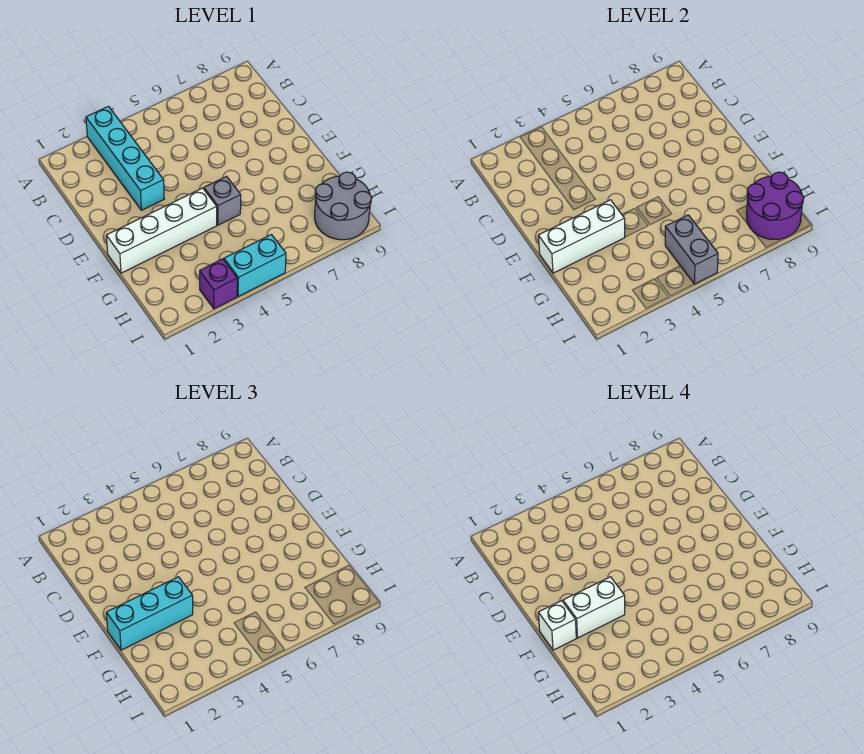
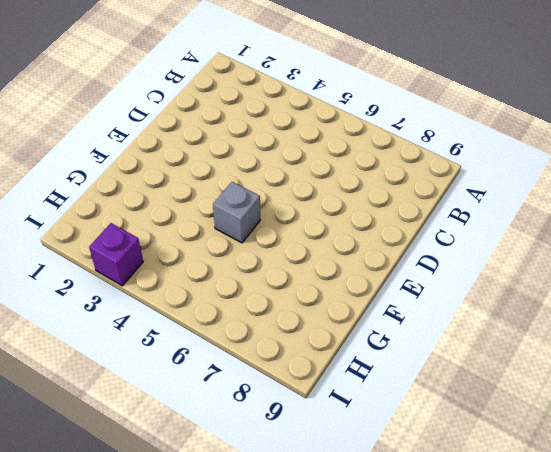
none -> cyan 1x4 brick [86,106,164,210]
none -> white 1x4 brick [106,188,217,273]
none -> grey 2x2 round brick [315,172,371,240]

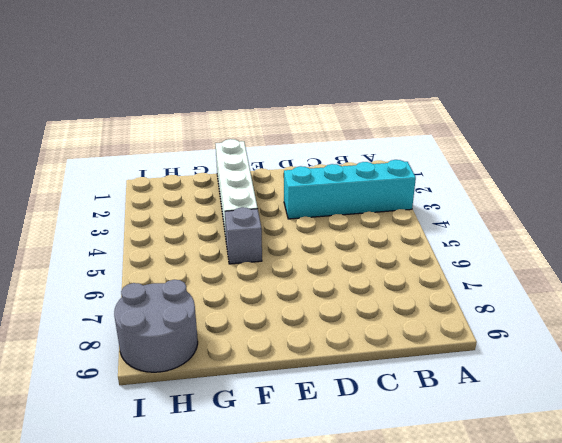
none -> purple 1x1 brick [200,259,237,309]
none -> cyan 1x2 brick [224,235,286,296]
none -> white 1x3 brick [538,200,625,273]

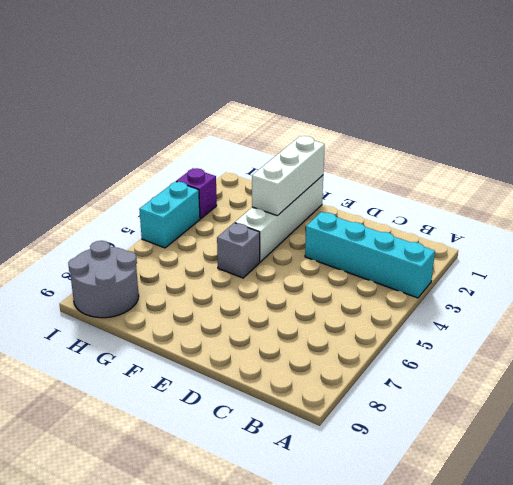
none -> grey 1x2 brick [665,215,718,284]
none -> purple 2x2 round brick [747,172,803,239]
none -> cyan 1x3 brick [106,577,193,650]

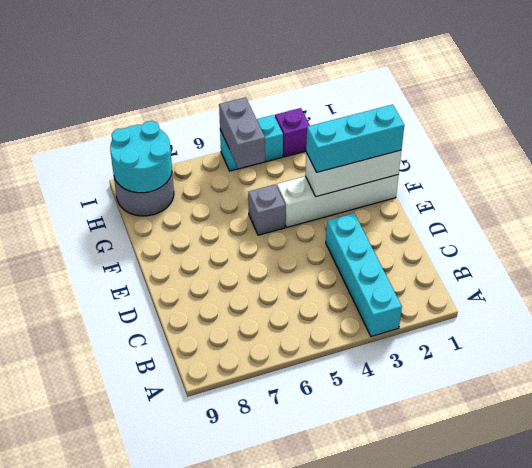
cyan 2x2 round brick [110,121,172,193] -> purple 2x2 round brick [747,172,803,239]
none -> white 1x1 brick [538,601,576,650]
none -> white 1x2 brick [563,577,625,638]

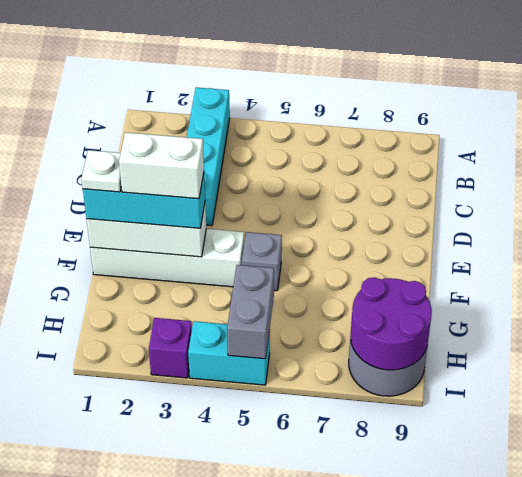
white 1x1 plate [81,150,121,192] -> white 1x1 brick [538,601,576,650]

